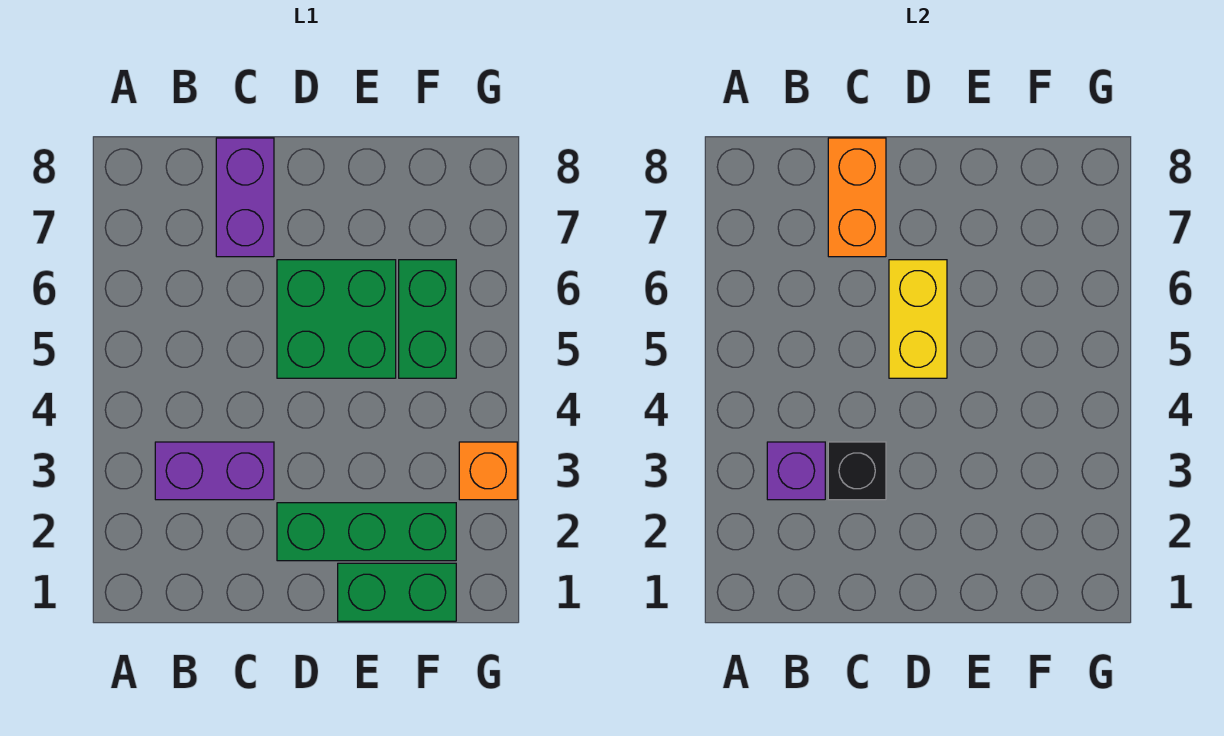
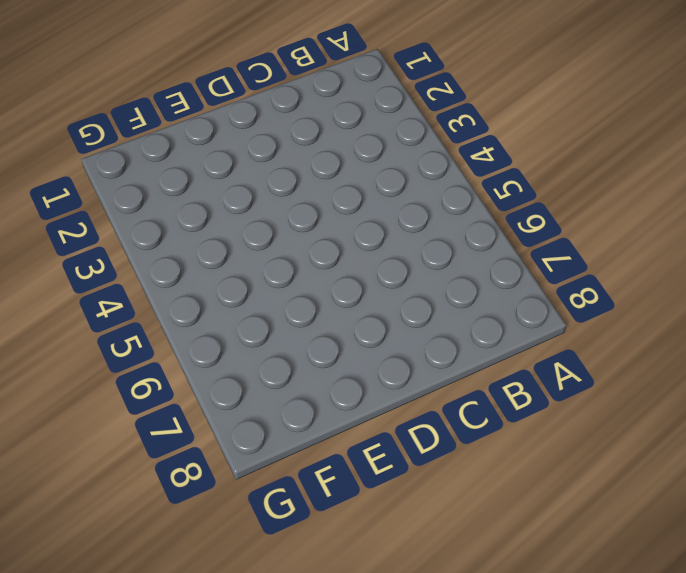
none -> purple 1x2 brick [155,442,274,500]
none -> purple 1x2 brick [216,138,274,257]

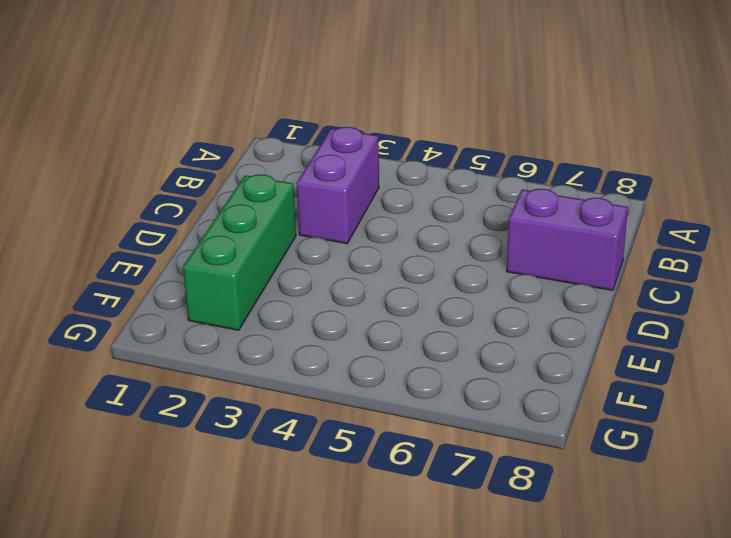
none -> green 2x2 brick [277,260,396,378]
none -> green 1x2 brick [338,563,456,621]

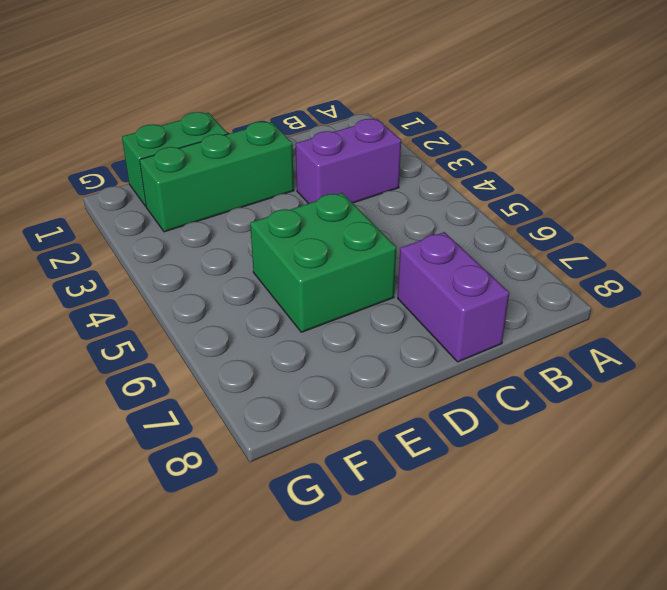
none -> green 1x2 brick [399,260,456,378]
none -> orange 1x1 brick [459,442,517,500]

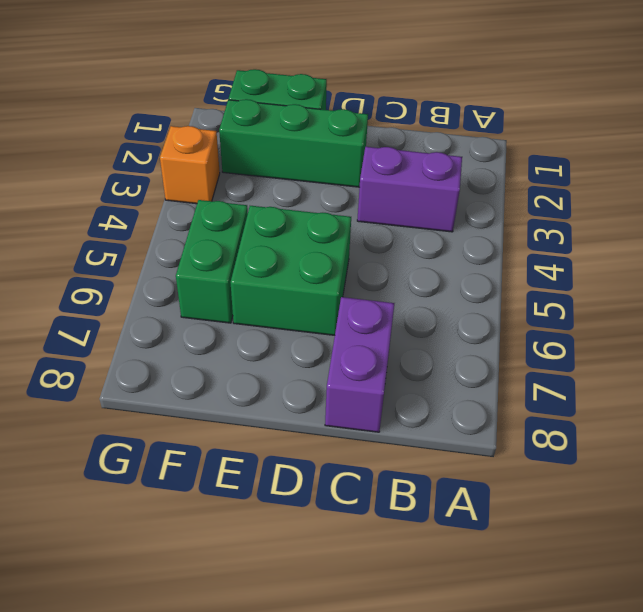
none -> purple 1x1 brick [767,442,825,500]
none -> black 1x1 brick [828,442,886,500]

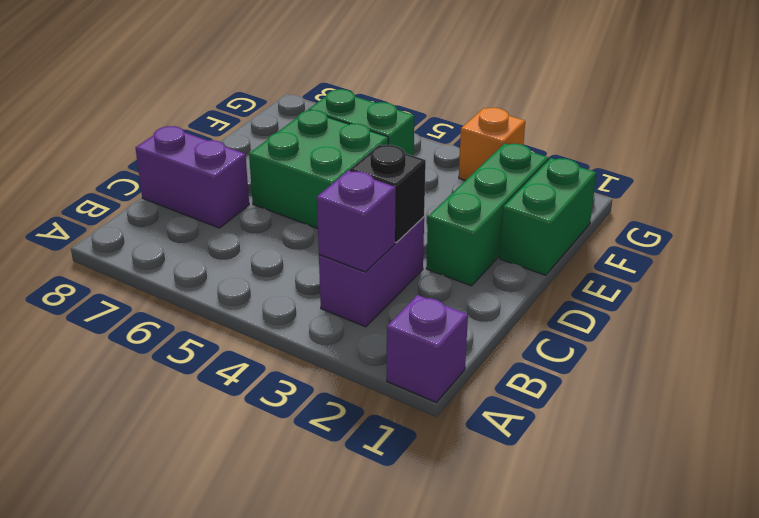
purple 1x1 brick [387,295,468,403] -> none
none -> orange 1x2 brick [828,138,886,257]
none -> yellow 1x2 brick [889,260,947,378]

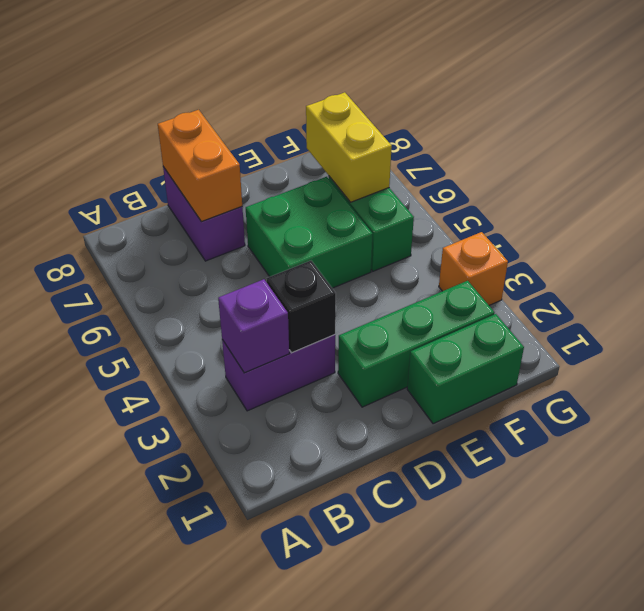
yellow 1x2 brick [306,92,392,202] -> yellow 1x2 brick moved to [889,260,947,378]

